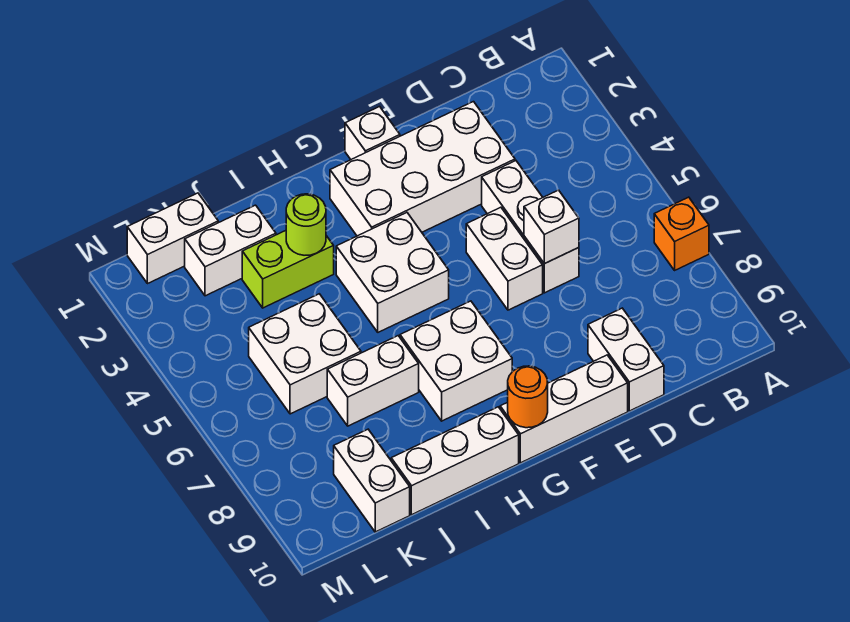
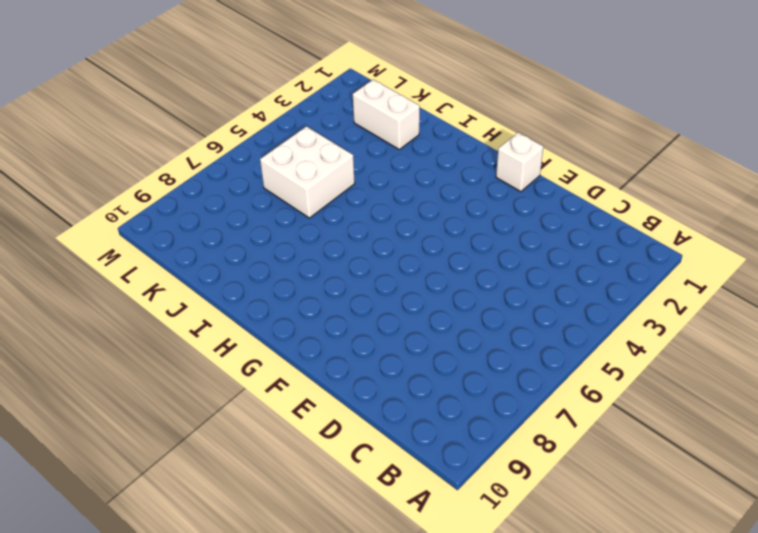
none -> orange 1x1 brick [654,197,709,270]
none -> white 2x4 brick [330,102,515,236]
none -> white 1x3 brick [482,161,579,293]

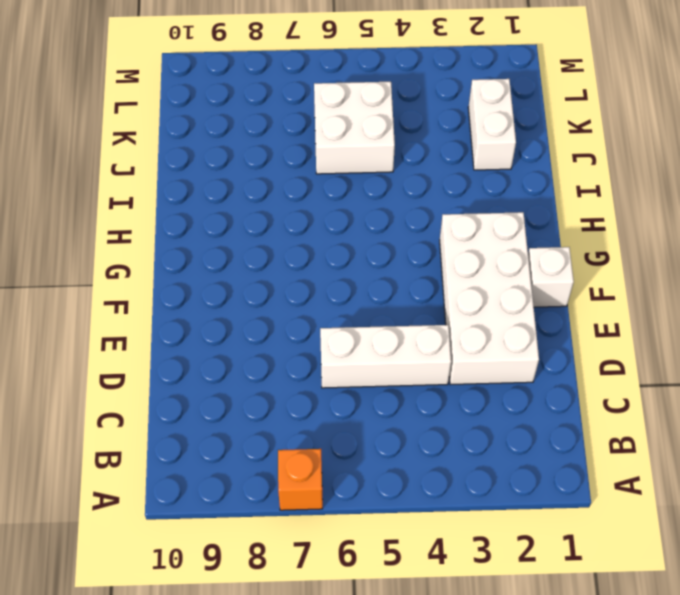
none -> white 1x2 brick [588,308,664,411]
none -> white 1x2 brick [466,207,543,310]
none -> white 1x3 brick [500,355,628,463]

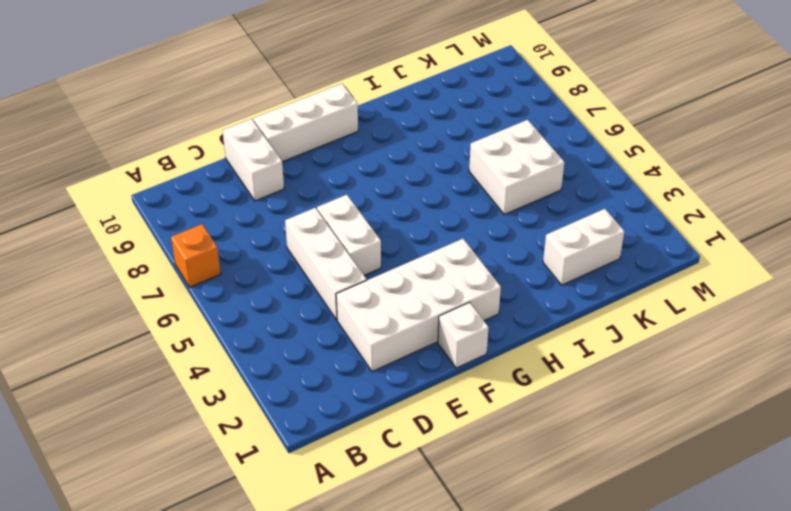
none -> white 2x2 brick [336,213,449,332]
none -> white 2x2 brick [400,301,512,421]
none -> white 1x3 brick [391,407,519,515]

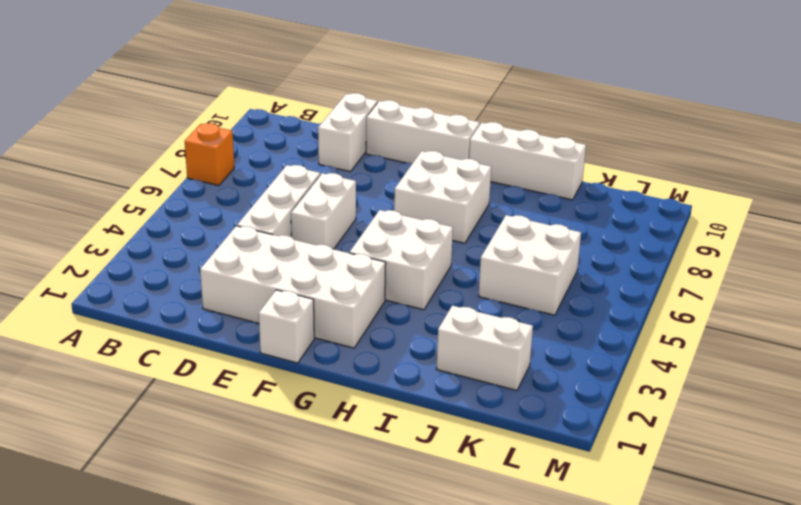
none -> lime 1x2 brick [242,231,334,308]
none -> white 1x2 brick [327,336,419,426]
none -> white 1x2 brick [127,193,218,284]

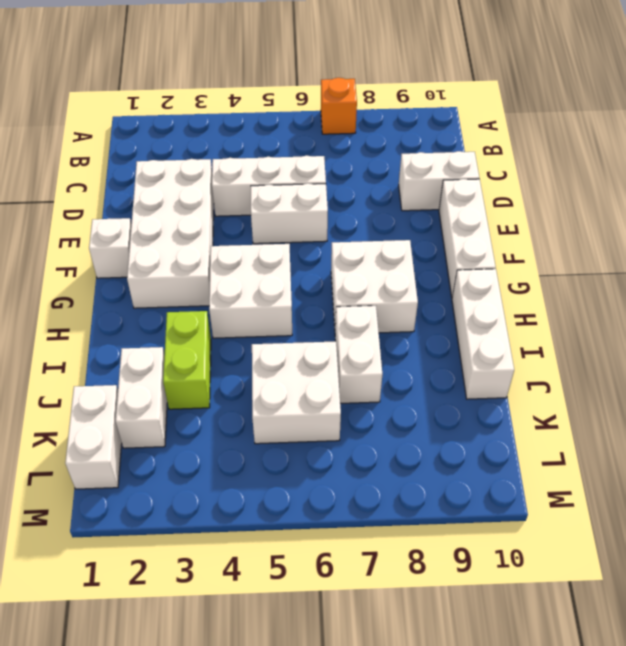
none -> white 1x2 brick [334,429,410,532]
none -> white 1x1 brick [524,190,579,264]
none -> orange 1x1 round brick [508,366,548,428]

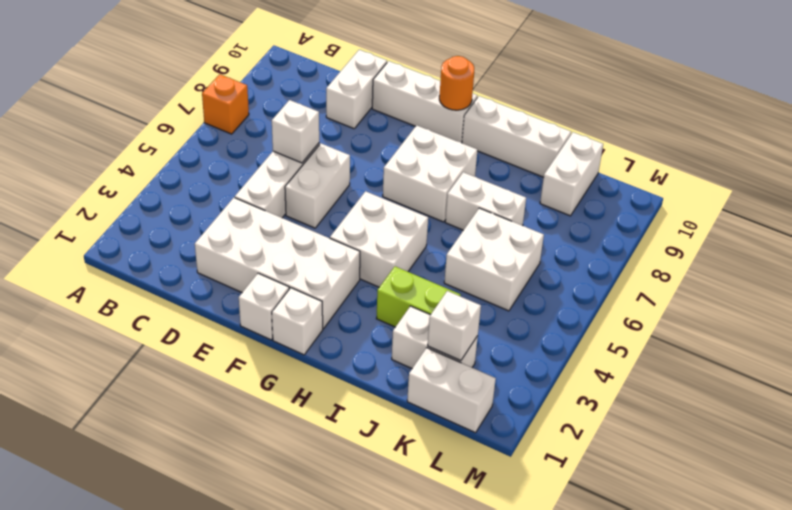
white 1x1 brick [272,288,323,355] -> none
white 1x1 brick [428,291,481,361] -> none
none -> lime 1x1 round brick [286,194,326,255]

